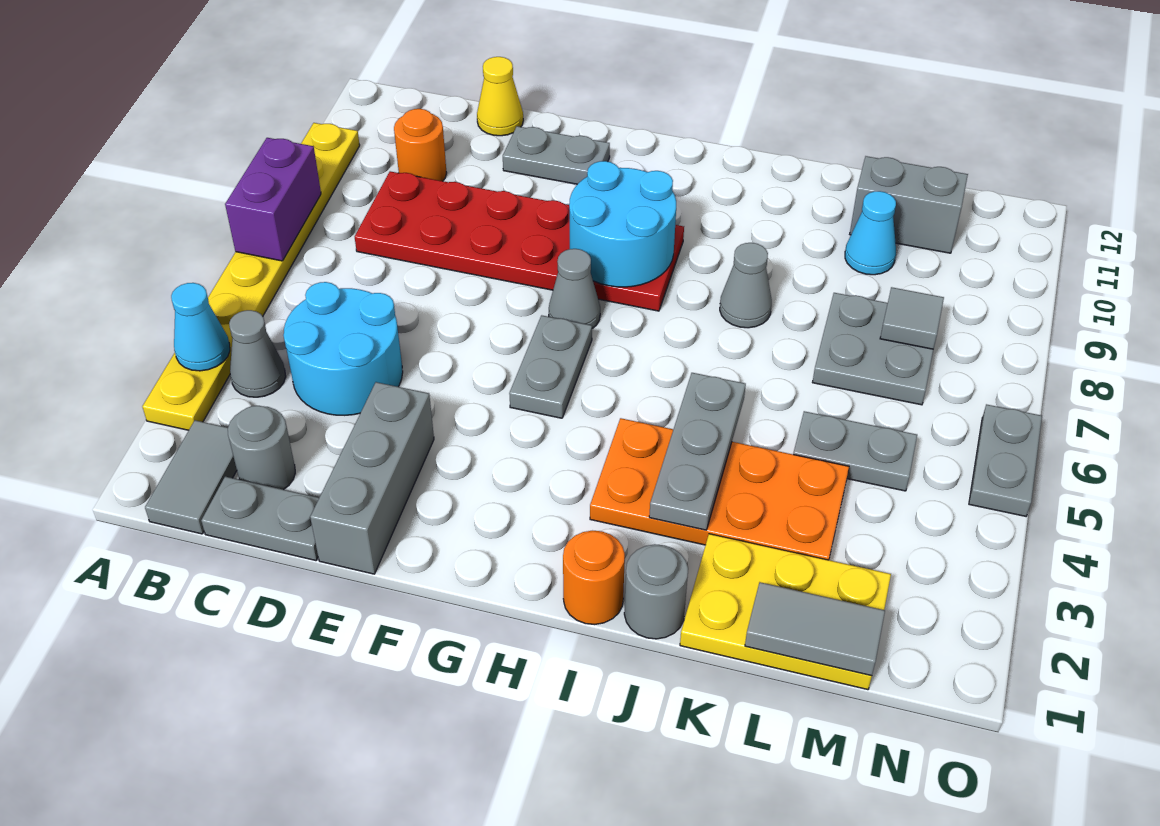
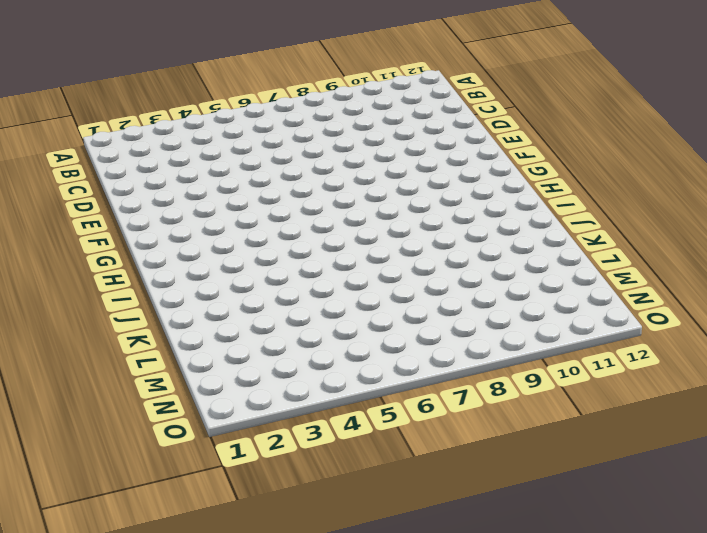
none -> yellow 1x8 plate [142,123,360,430]
none -> grey 1x2 tile [145,420,237,534]
none -> grey 1x1 cone [229,310,286,397]

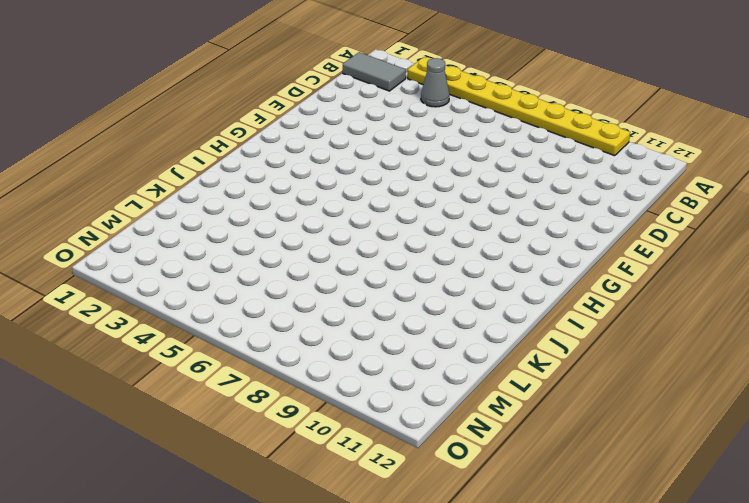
none -> grey 1x2 plate [201,477,319,561]
none -> grey 1x1 round brick [228,406,295,490]
none -> cyan 2x2 round brick [283,282,403,415]

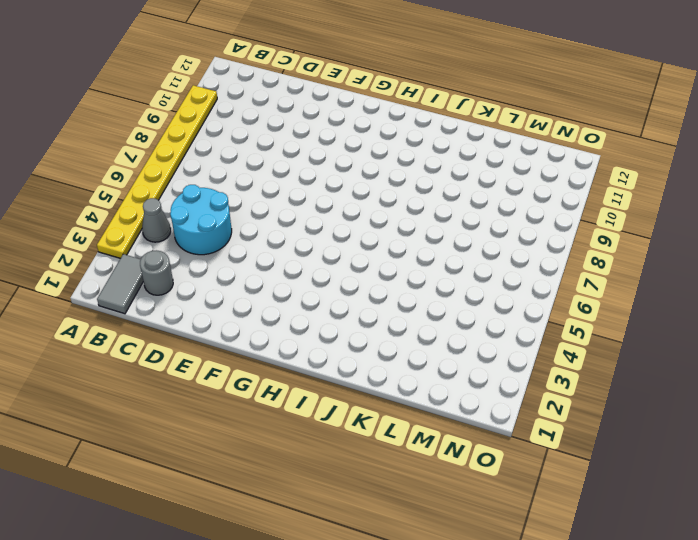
none -> grey 1x2 plate [201,477,319,561]
none -> red 2x6 plate [355,171,684,311]
none -> orange 1x1 round brick [394,109,447,181]

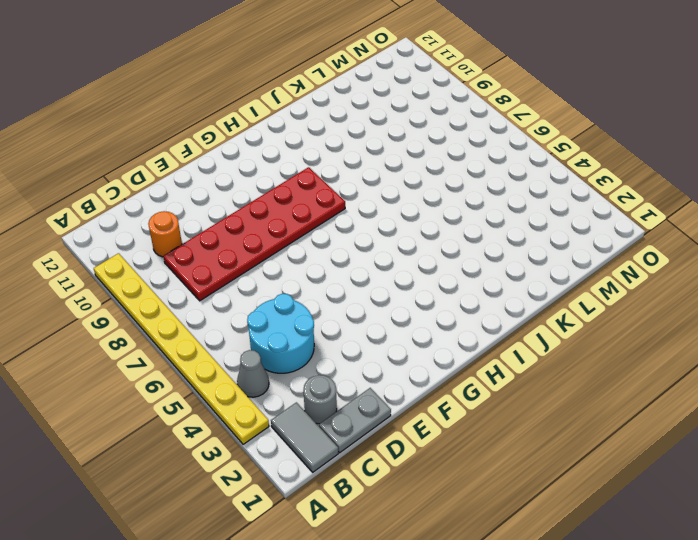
none -> yellow 1x1 cone [477,57,523,136]
none -> grey 1x3 brick [310,382,434,574]
none -> grey 1x2 plate [503,126,610,184]

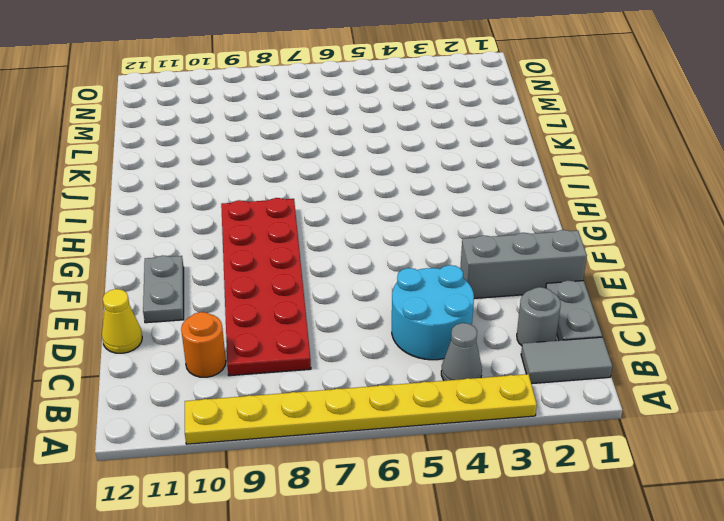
none -> grey 1x2 plate [509,315,592,418]
none -> grey 1x1 cone [549,249,600,329]
none -> orange 1x1 round brick [563,531,625,624]

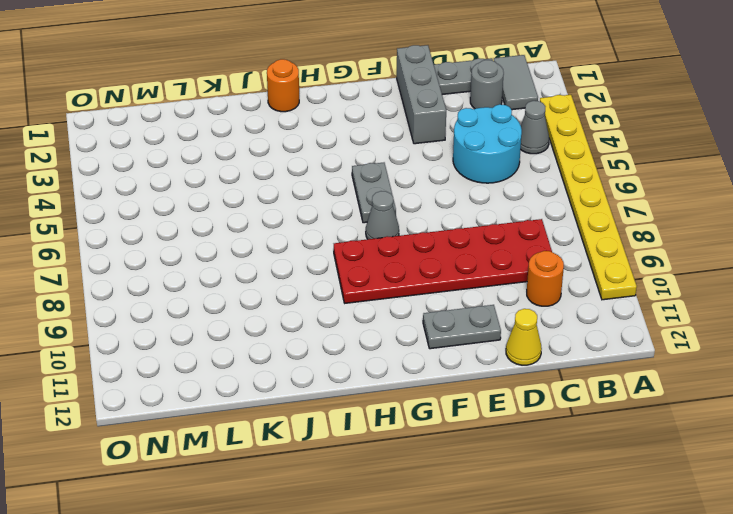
none -> orange 2x4 plate [590,418,849,560]
none -> grey 1x1 round brick [624,544,688,639]
none -> grey 1x1 cone [720,243,772,328]

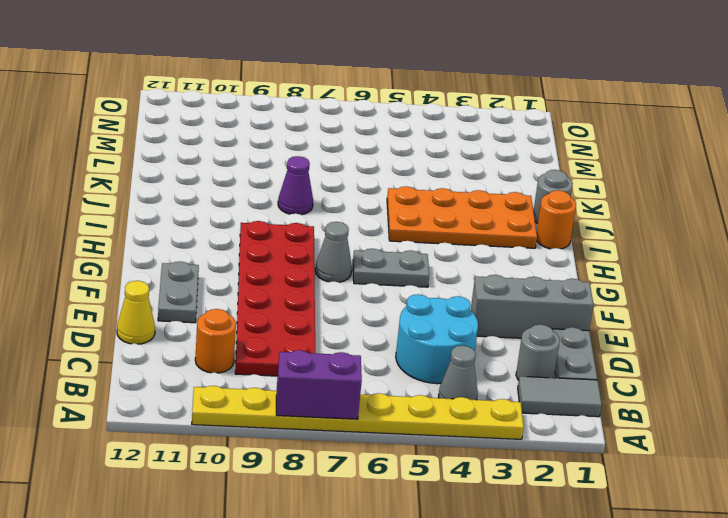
orange 2x4 plate [387,186,537,248] -> orange 2x4 plate turned to [590,418,849,560]
purple 1x1 cone [278,156,313,215] -> grey 1x1 cone [720,243,772,328]
none -> yellow 2x3 plate [680,534,891,690]
none -> grey 1x2 plate [793,411,917,491]
none -> grey 2x2 plate [812,293,933,405]

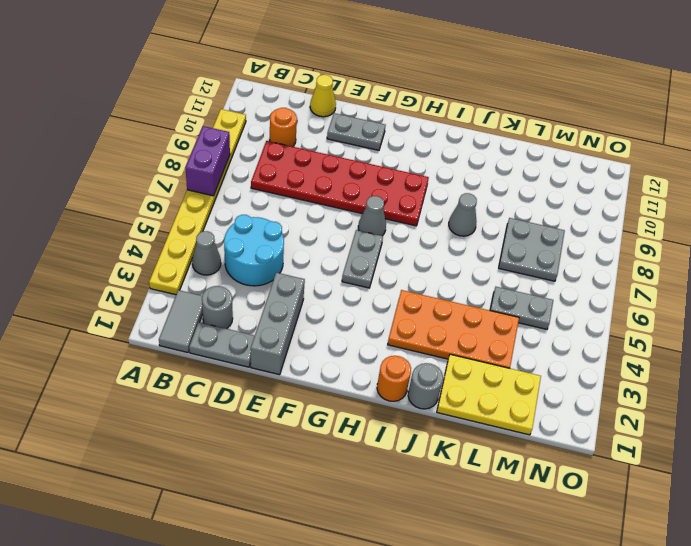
none -> cyan 1x1 cone [845,191,896,275]
none -> grey 1x2 brick [850,156,968,253]
none -> grey 1x2 plate [969,404,1042,516]

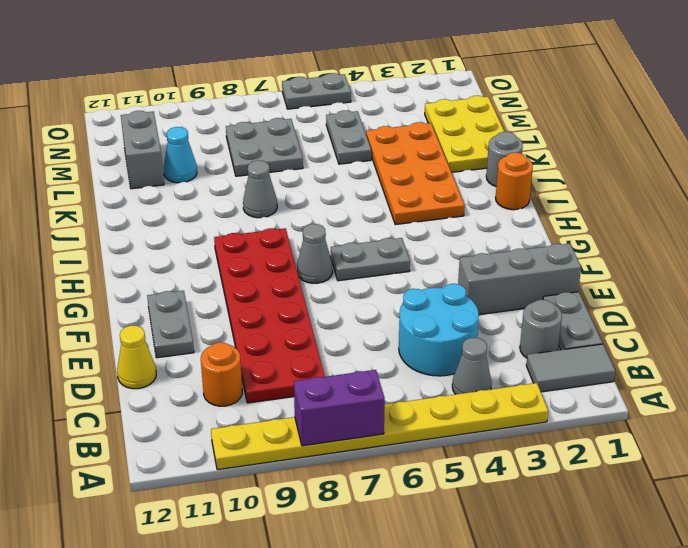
none -> cyan 1x1 cone [171,283,230,371]
none -> cyan 2x2 round brick [569,161,676,287]
none -> grey 1x3 plate [649,373,746,530]

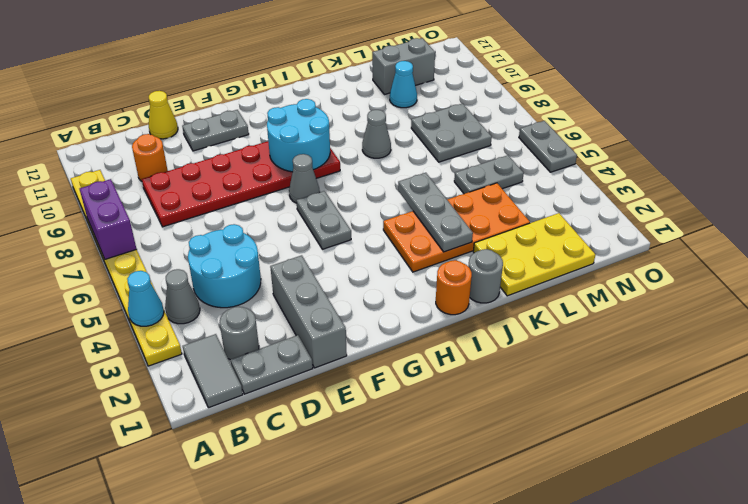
none -> grey 1x2 tile [745,582,885,676]
none -> grey 1x1 tile [880,287,944,349]

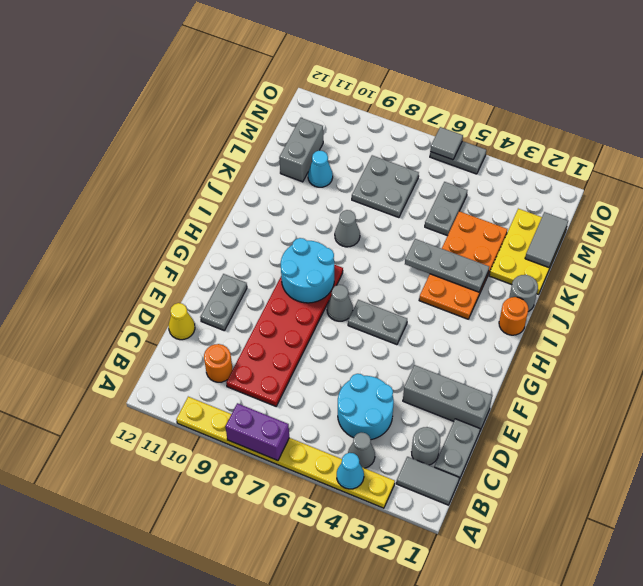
grey 1x1 tile [430,127,463,160] -> grey 1x1 tile moved to [880,287,944,349]

